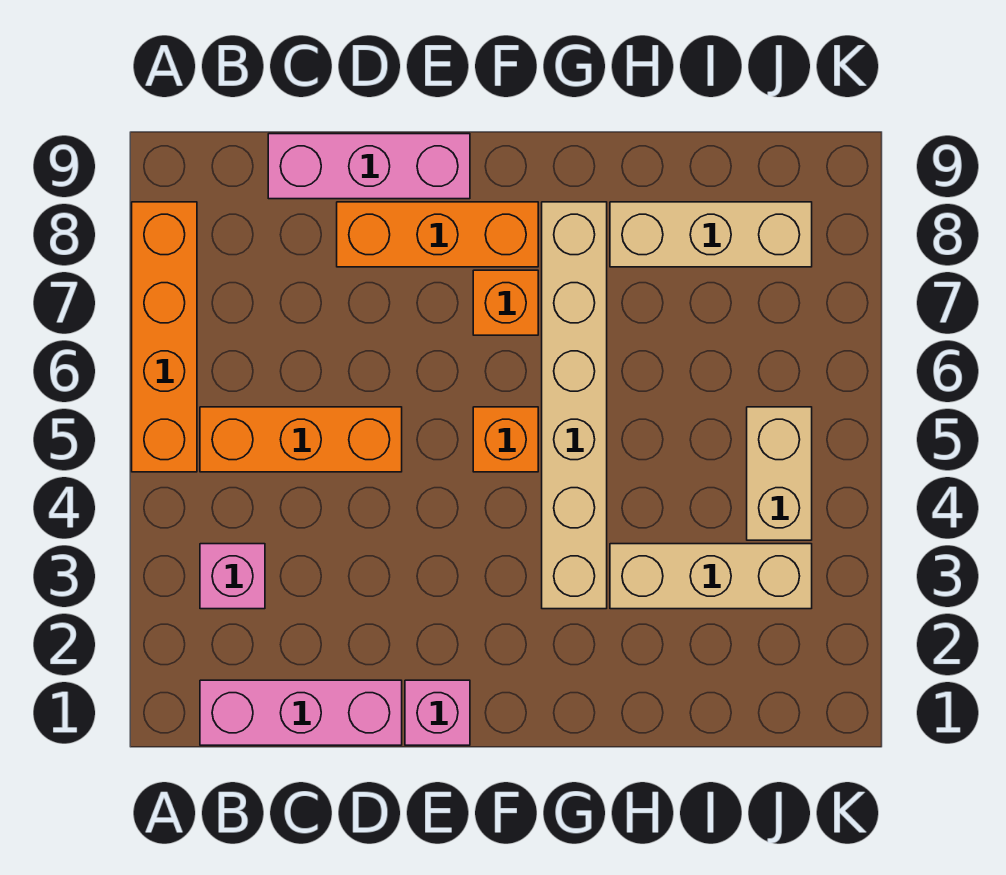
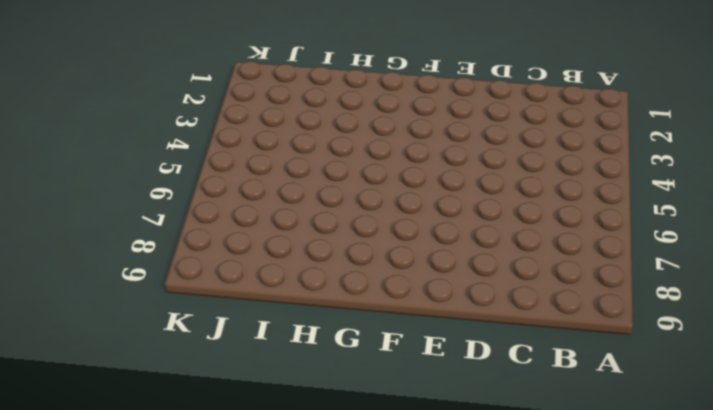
none -> orange 1x4 brick [132,202,197,472]
none -> pink 1x3 brick [200,680,402,745]
none -> pink 1x1 brick [200,544,265,609]

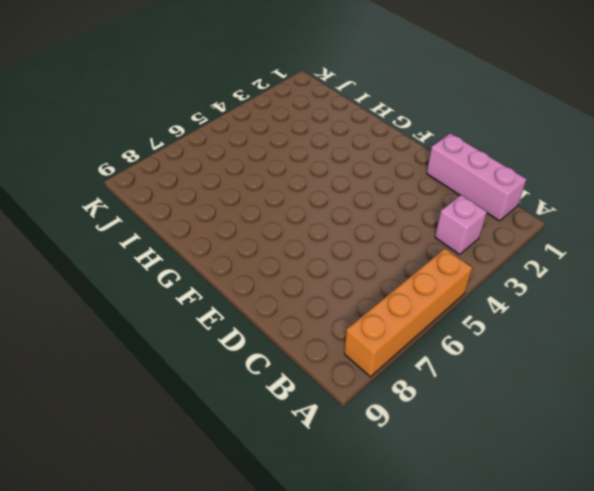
none -> orange 1x3 brick [200,407,402,472]
none -> pink 1x3 brick [268,134,470,199]
none -> orange 1x3 brick [337,202,538,267]

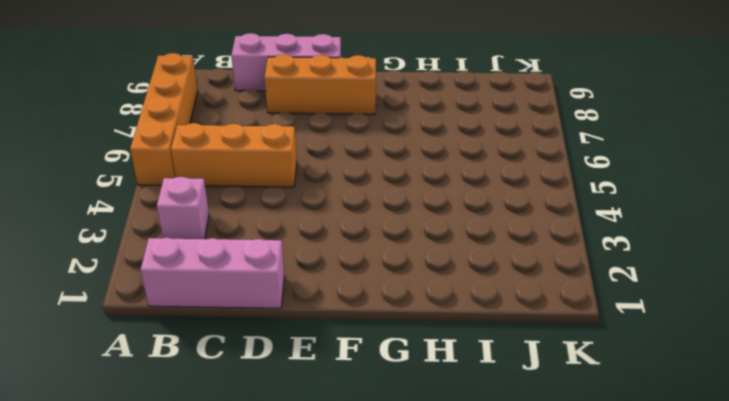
none -> pink 1x1 brick [405,680,470,745]
none -> orange 1x1 brick [473,407,538,472]
none -> orange 1x1 brick [473,270,538,335]

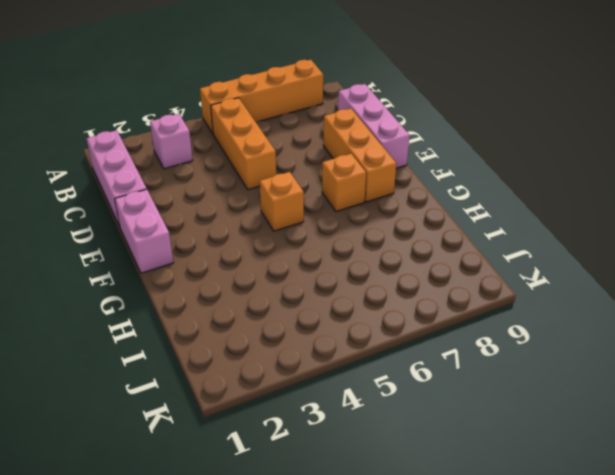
pink 1x2 brick [115,189,173,273] -> pink 1x1 brick [405,680,470,745]
none -> tan 1x6 brick [542,202,607,609]
none -> tan 1x3 brick [610,544,812,609]
none -> tan 1x3 brick [610,202,812,267]

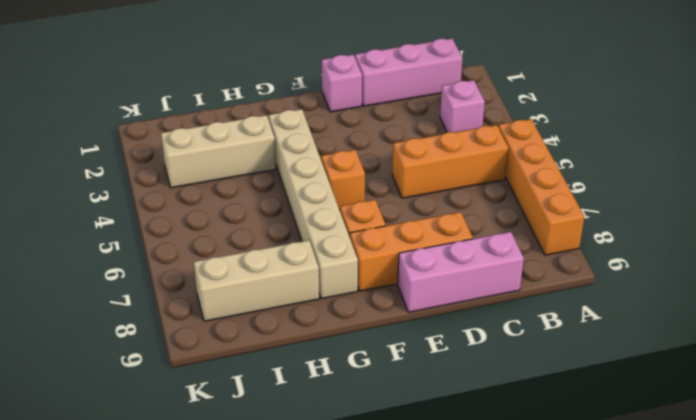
none -> tan 1x2 brick [747,407,812,540]

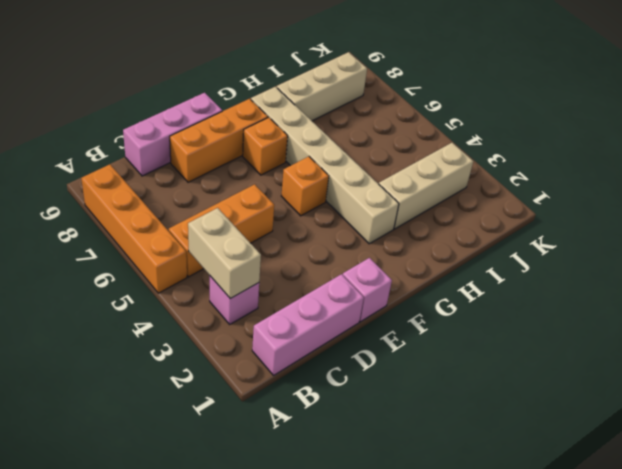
tan 1x2 brick [188,208,261,299] -> tan 1x2 brick moved to [747,407,812,540]

